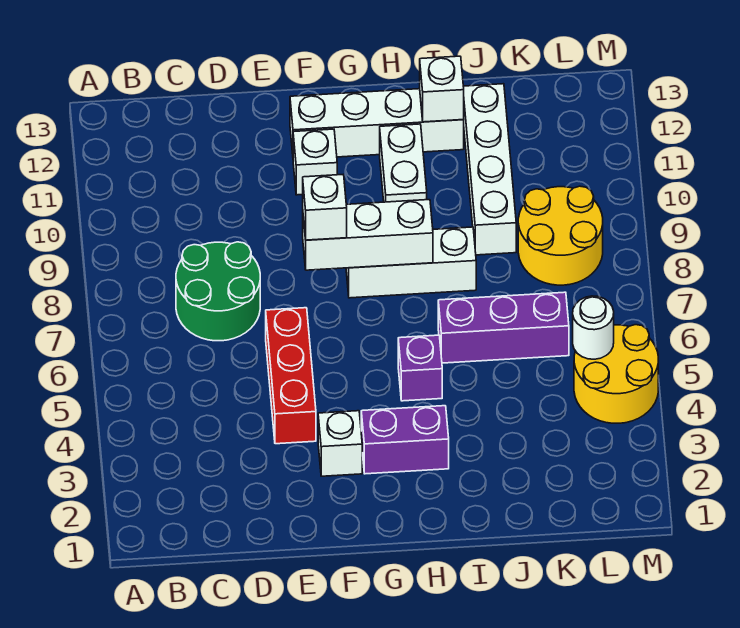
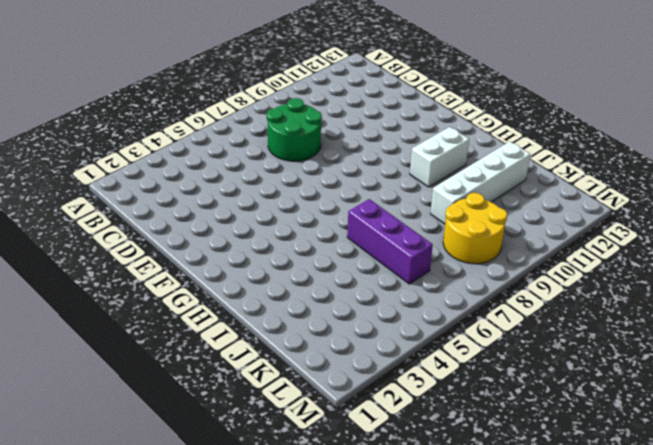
none -> red 1x3 brick [266,308,316,444]
none -> white 1x1 brick [318,411,362,476]
none -> white 1x1 brick [293,129,337,195]

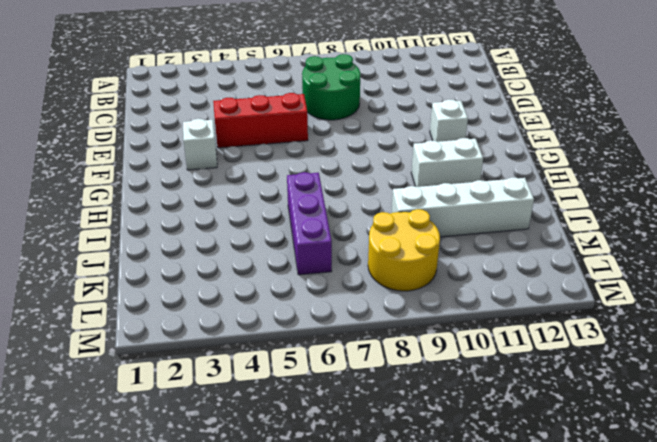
none -> white 1x4 brick [290,89,464,157]
none -> purple 1x2 brick [361,406,449,474]
none -> white 1x3 brick [346,227,476,298]

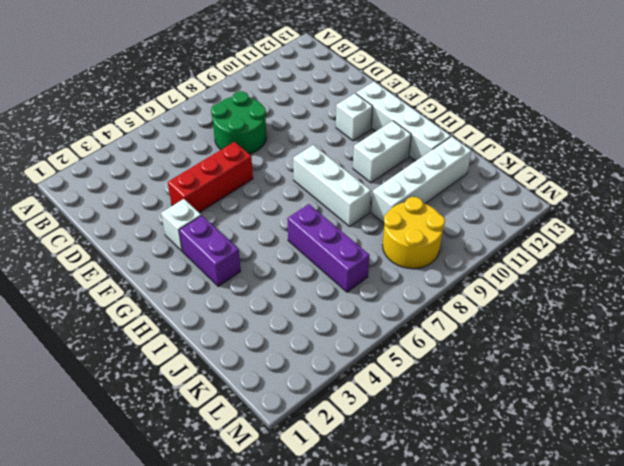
none -> purple 1x1 brick [398,335,442,401]
none -> yellow 2x2 round brick [574,325,658,423]
none -> white 1x3 brick [303,200,433,270]

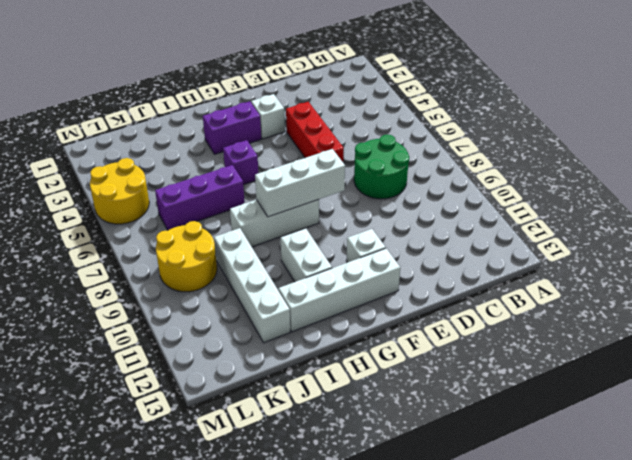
none -> white 1x1 brick [420,56,464,122]
none -> white 1x1 round brick [573,296,614,359]
none -> white 1x1 brick [303,175,347,240]

